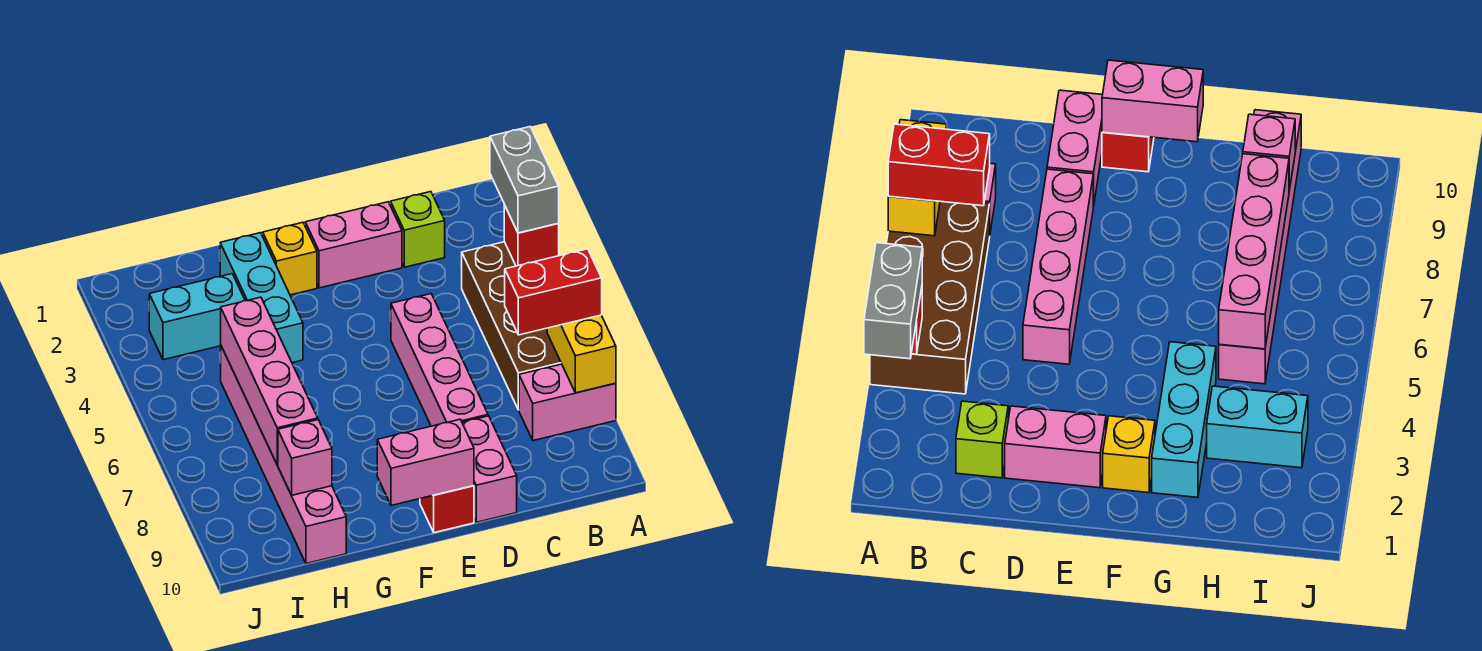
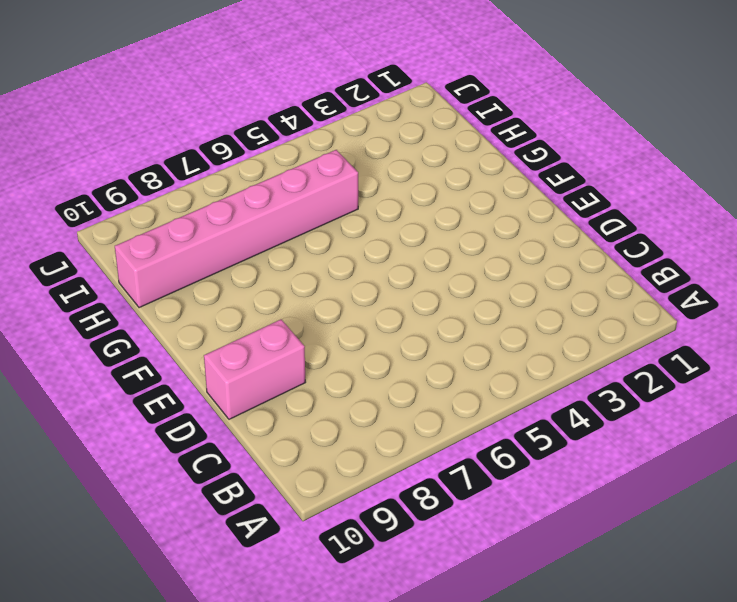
none -> brown 2x4 brick [462,242,562,410]
none -> pink 1x2 brick [519,364,616,441]
none -> lime 1x1 brick [391,192,445,267]

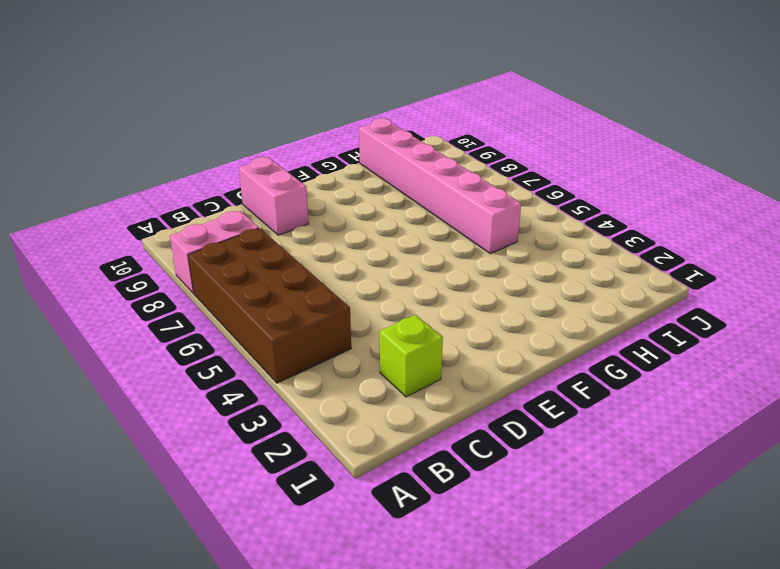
none -> pink 1x2 brick [305,202,402,288]
none -> pink 1x4 brick [391,294,488,426]
none -> red 1x1 brick [420,486,474,533]

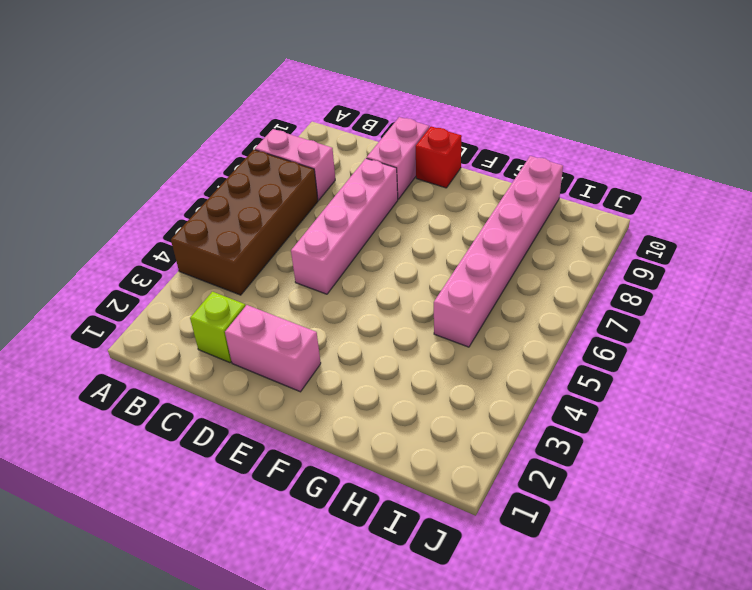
none -> yellow 1x1 brick [263,222,317,295]
none -> cyan 1x3 brick [220,233,303,363]
none -> cyan 1x2 brick [149,274,245,360]

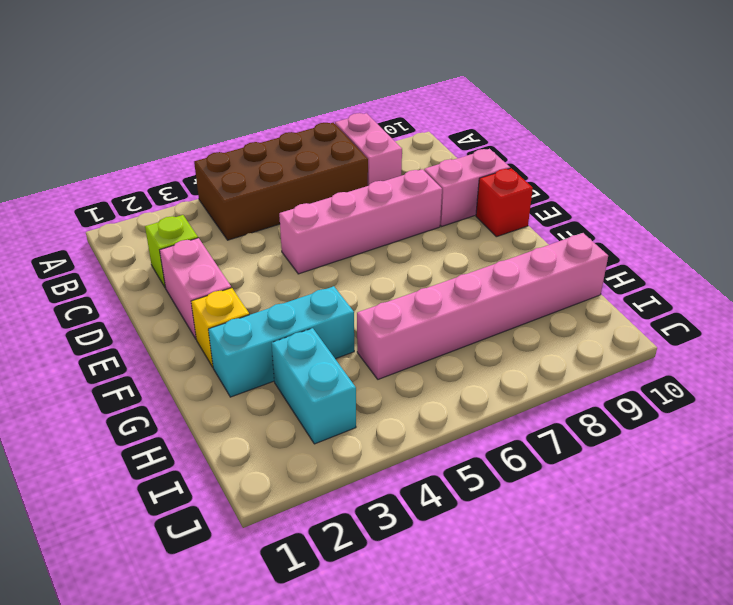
none -> red 1x1 brick [504,205,559,266]
none -> yellow 1x2 brick [547,315,616,393]
none -> pink 1x2 brick [377,419,474,505]

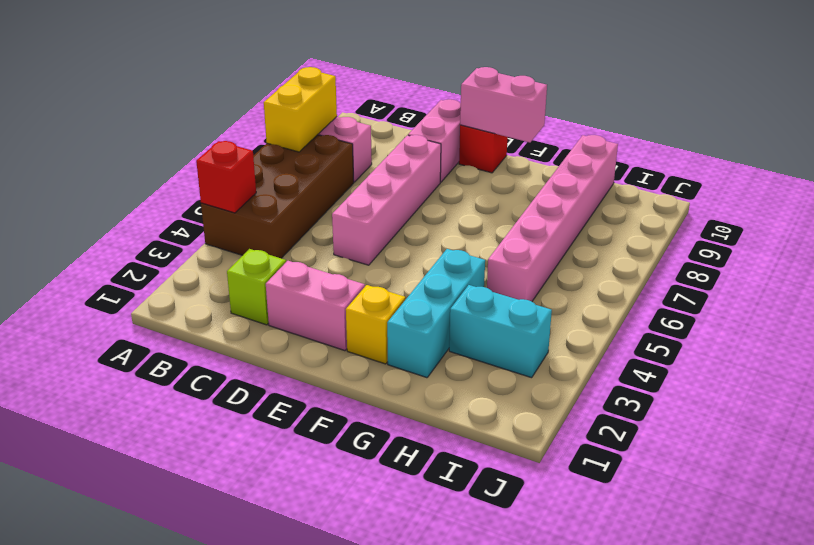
none -> pink 1x4 brick [221,297,318,465]
none -> pink 1x1 brick [278,420,332,495]
none -> grey 1x2 brick [490,127,559,233]

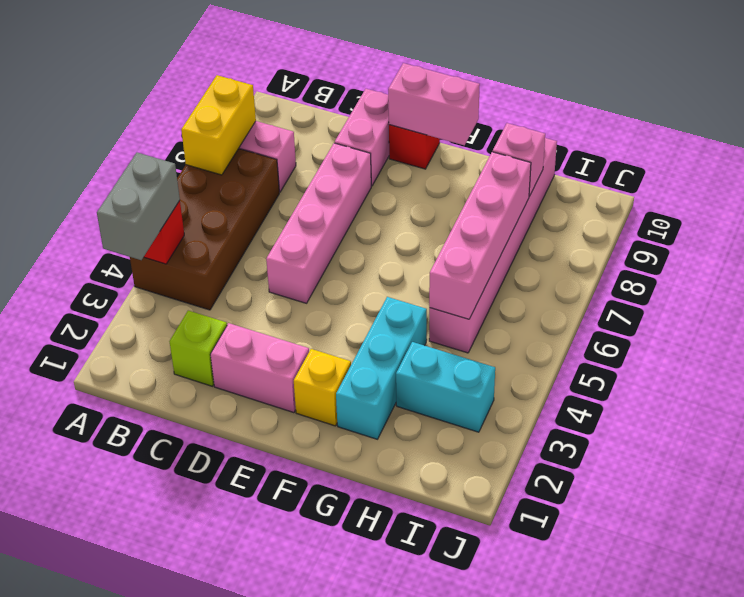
none -> red 1x2 brick [505,249,602,335]

